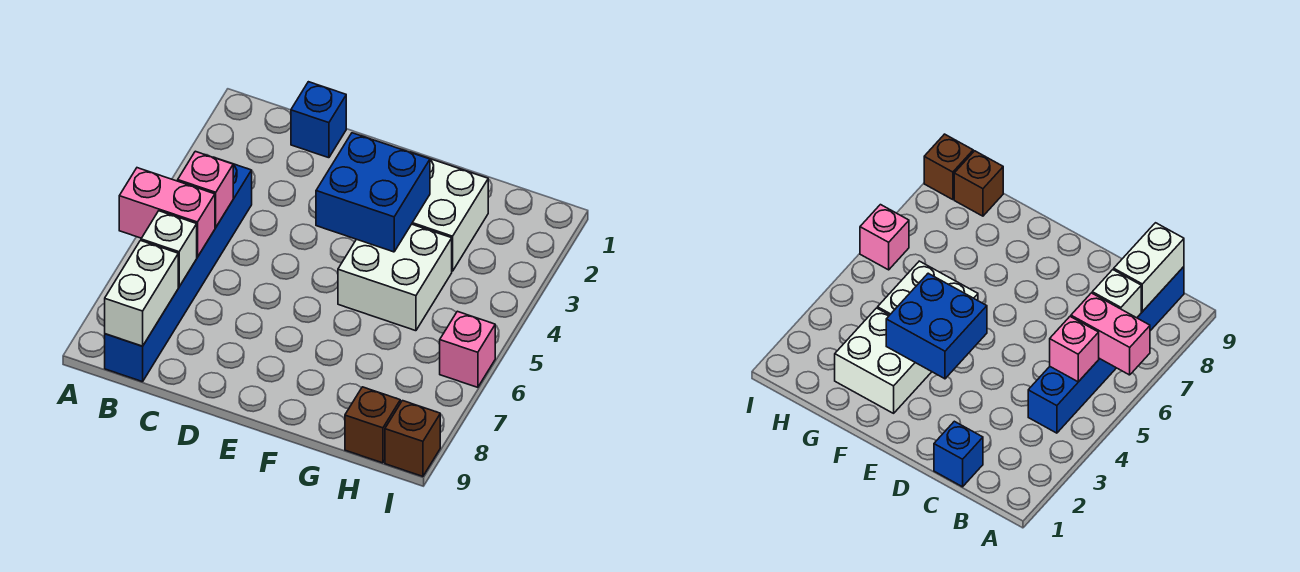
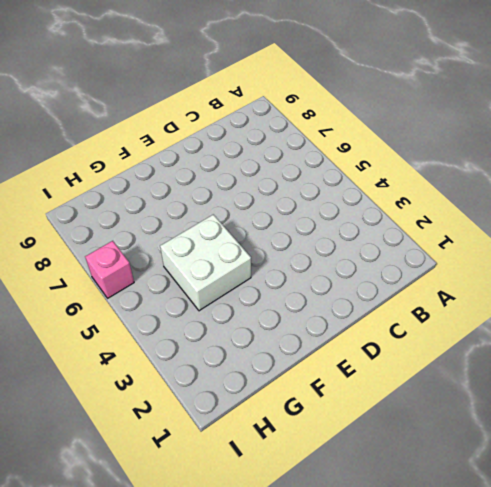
none -> blue 1x6 brick [105,157,252,382]
none -> blue 1x1 brick [291,82,346,158]
none -> white 2x2 brick [412,154,488,271]

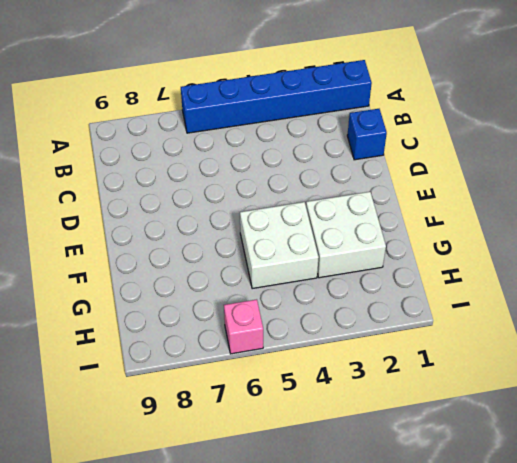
blue 1x6 brick [181,60,372,133] -> blue 1x6 brick moved to [105,157,252,382]
none -> brown 1x1 brick [345,387,400,463]
none -> brown 1x1 brick [385,401,440,476]
none -> pink 1x2 brick [119,168,215,257]

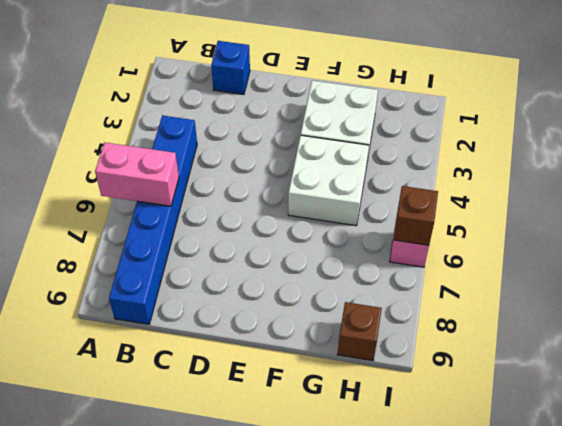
brown 1x1 brick [393,186,438,245] -> brown 1x1 brick moved to [385,401,440,476]
none -> pink 1x1 brick [178,151,233,227]
none -> white 1x1 brick [141,211,197,287]
none -> white 1x2 brick [105,241,178,346]

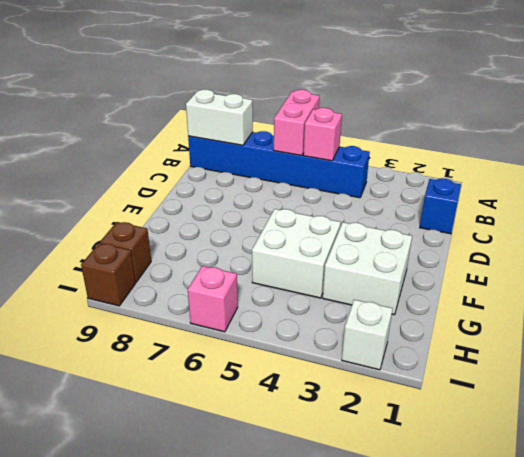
white 1x1 brick [342,300,393,370] -> white 1x1 brick moved to [141,211,197,287]
none -> blue 2x2 brick [316,133,430,252]

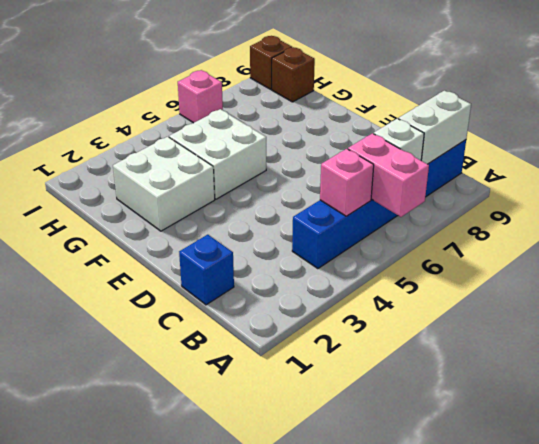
none -> blue 2x2 brick [316,133,430,252]

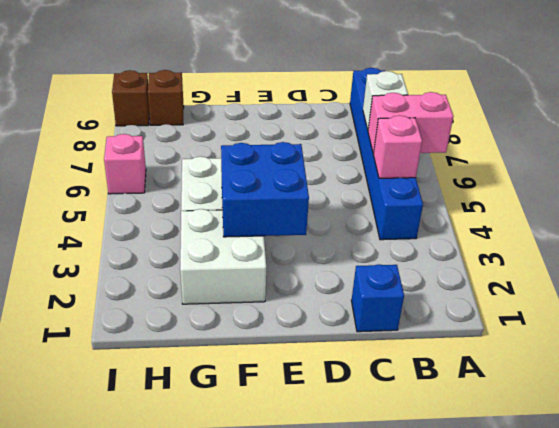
none -> white 1x2 brick [105,241,178,346]

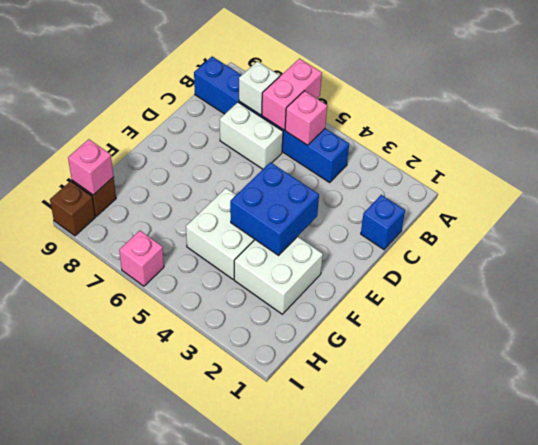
white 1x2 brick [220,102,283,169] -> white 1x2 brick moved to [105,241,178,346]
pink 1x1 brick [68,139,114,195] -> none

